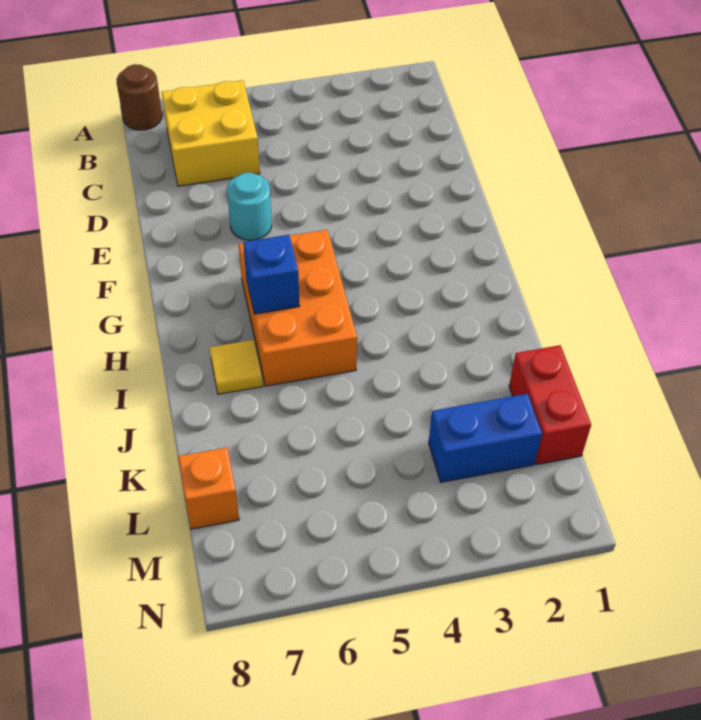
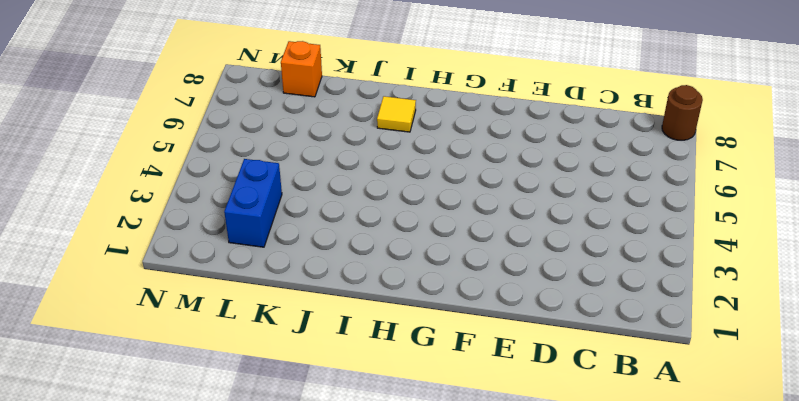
none -> yellow 2x2 brick [162,80,260,186]
none -> cyan 1x1 round brick [227,173,272,240]

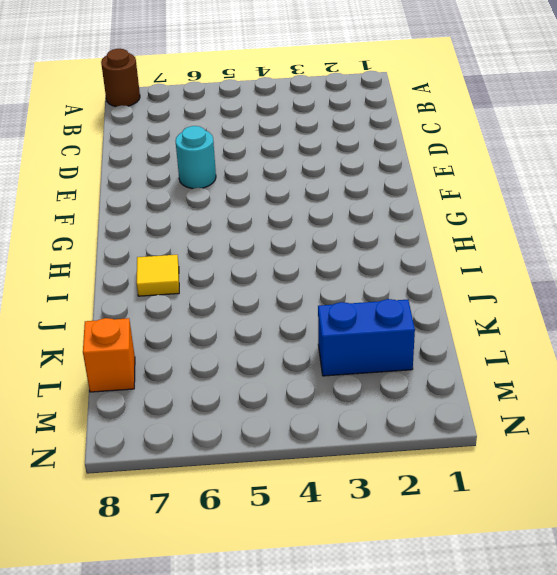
none -> yellow 2x2 brick [162,80,260,186]
none -> orange 2x3 brick [239,230,357,386]

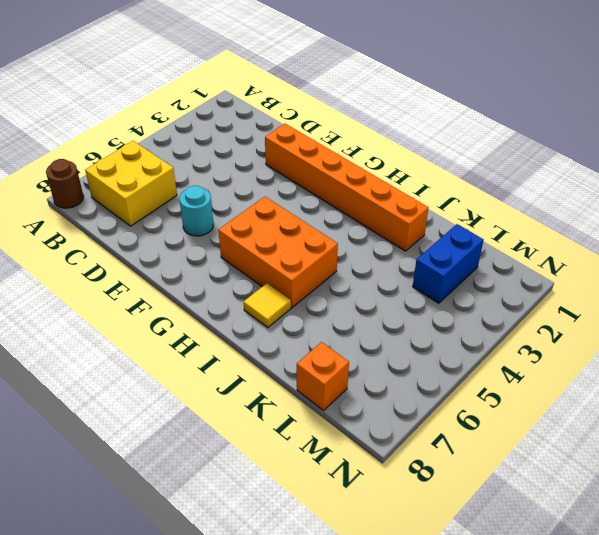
orange 1x6 brick [265,124,428,251] -> none
none -> red 1x2 brick [509,345,591,464]
none -> blue 1x1 brick [243,235,300,314]

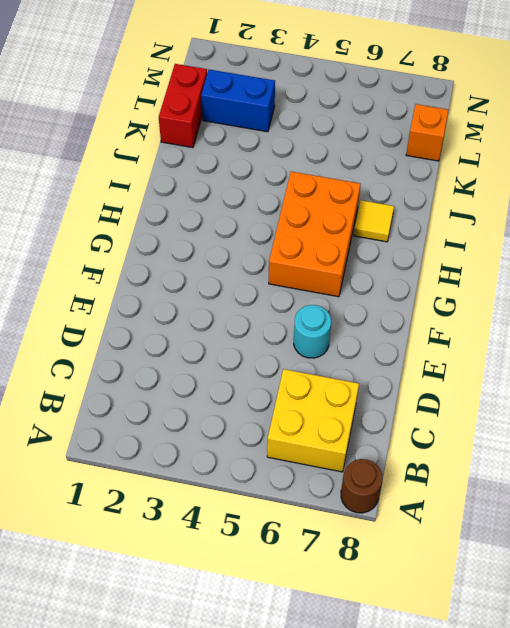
none -> blue 1x1 brick [243,235,300,314]

